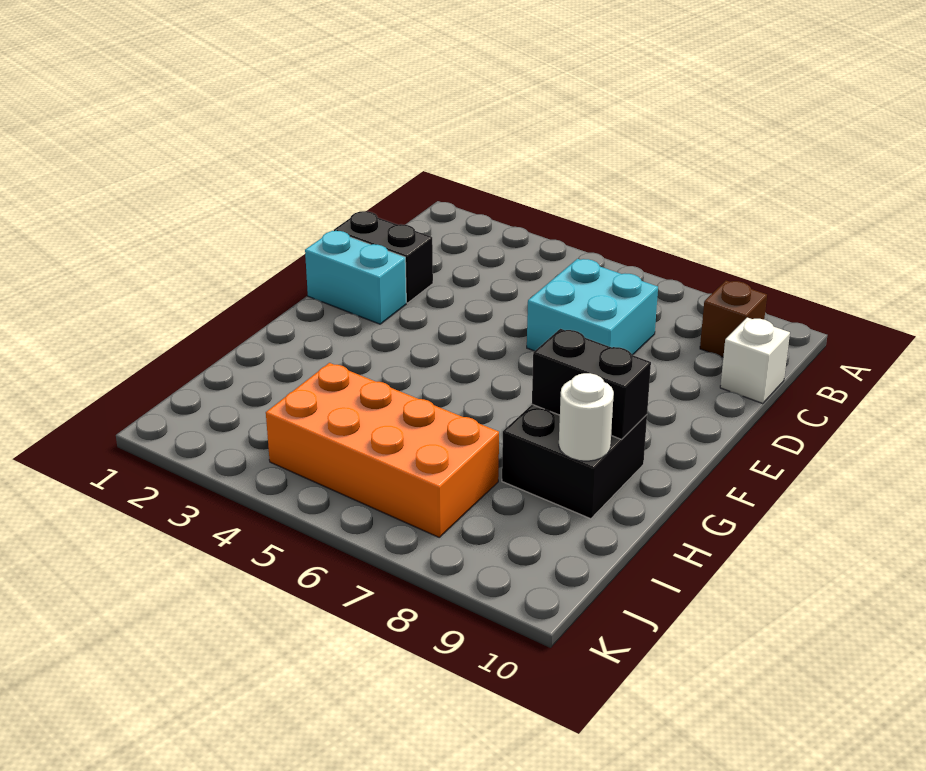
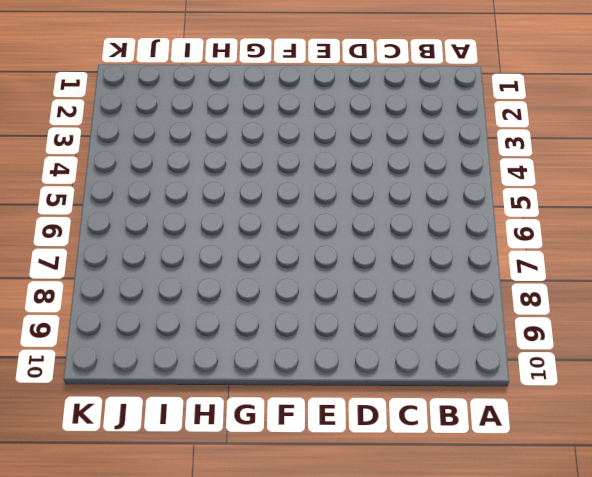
none -> brown 1x1 brick [700,281,767,357]
none -> cyan 2x2 brick [527,259,658,355]

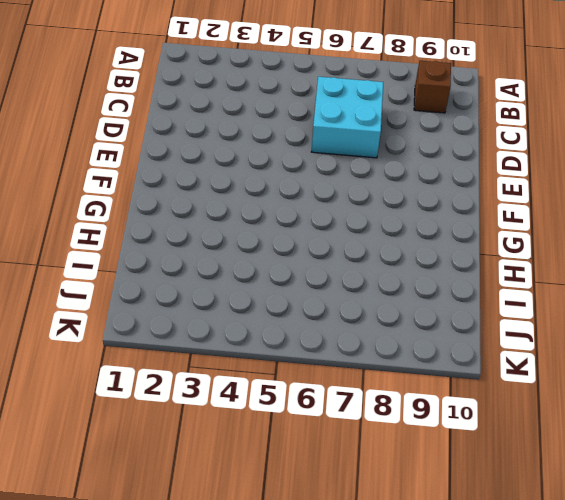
none -> white 1x1 brick [720,318,790,404]
none -> black 1x2 brick [334,211,433,303]

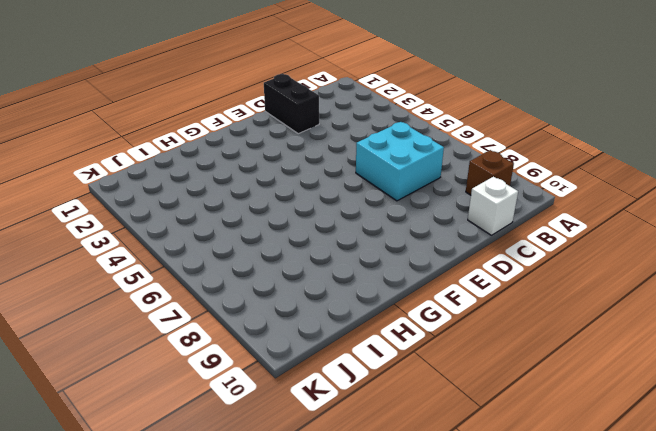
none -> cyan 1x2 brick [305,231,406,324]
none -> black 2x2 brick [502,404,647,519]

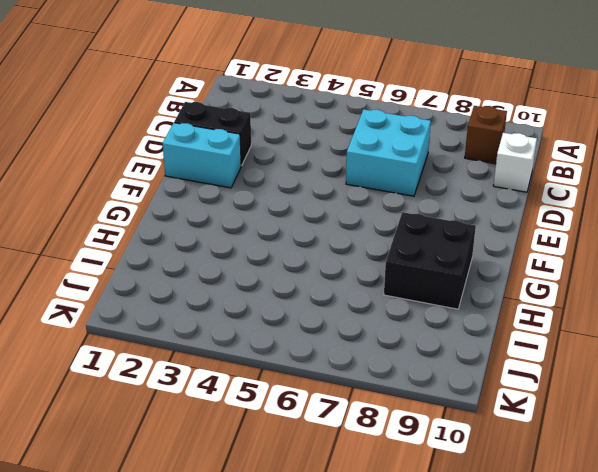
none -> orange 2x4 brick [266,363,499,537]
none -> black 1x2 brick [532,329,651,439]

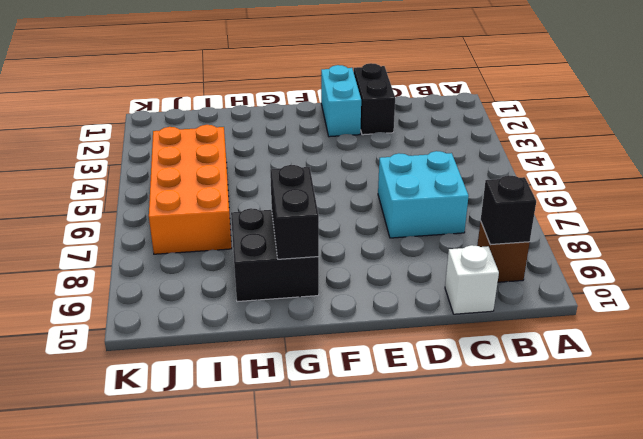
black 1x1 brick [481,175,536,245] -> none
none -> white 1x1 round brick [559,373,614,461]

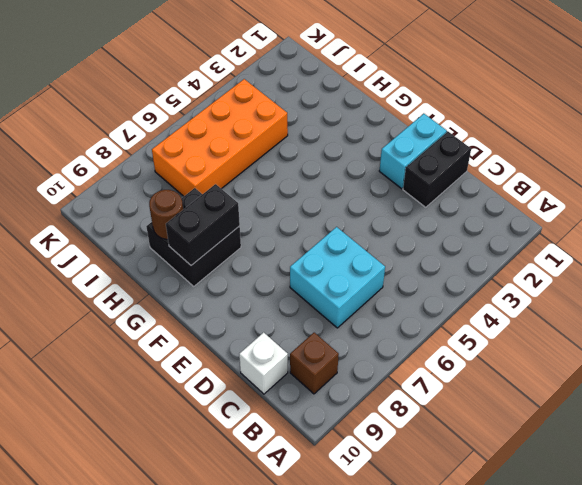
brown 1x1 round brick [149,190,183,239] -> white 1x1 round brick [559,373,614,461]

